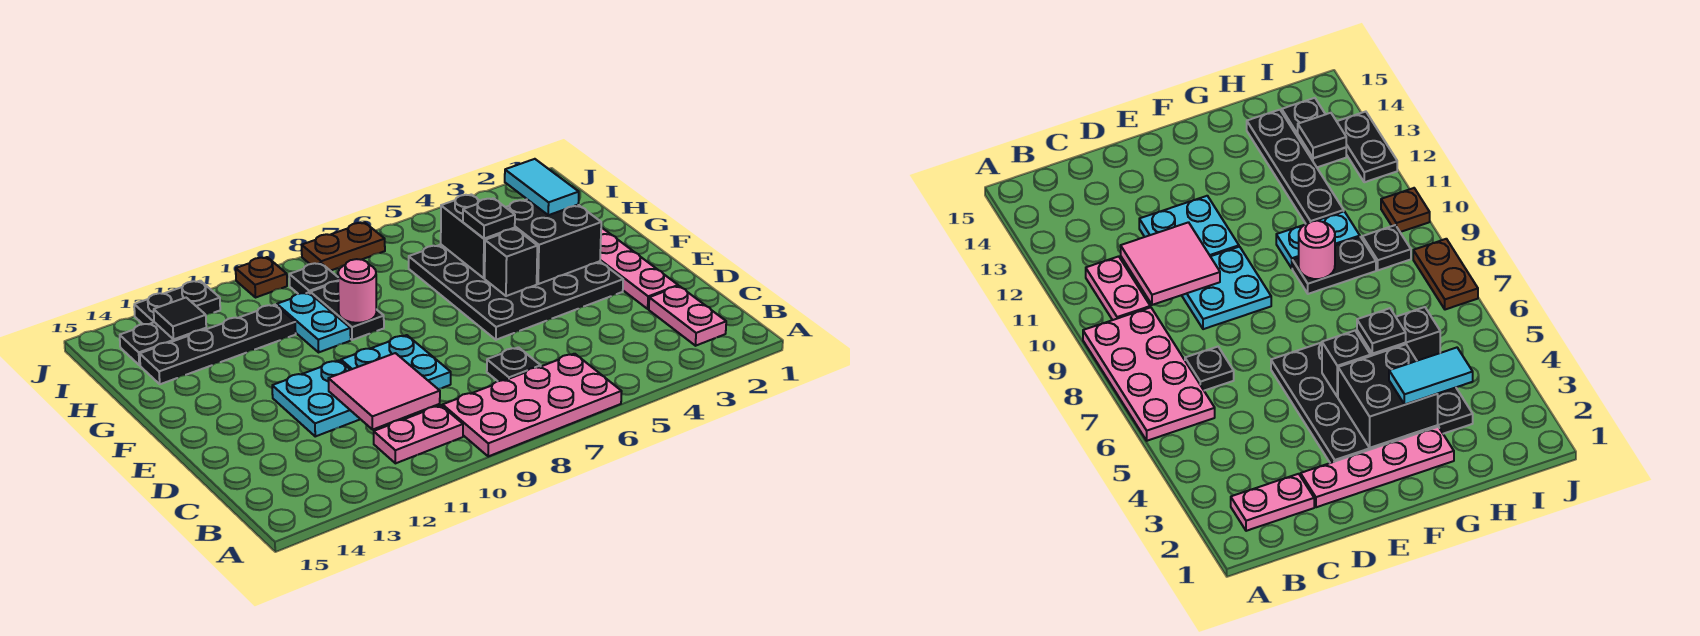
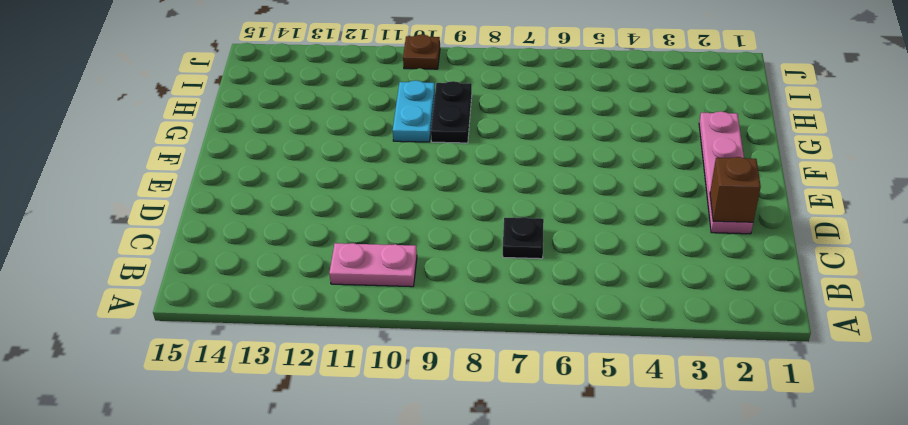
brown 1x1 brick [710,157,761,222] -> none
none -> pink 2x4 plate [443,354,622,457]
none -> pink 1x2 plate [649,286,726,346]
none -> cyan 2x2 plate [341,335,451,389]

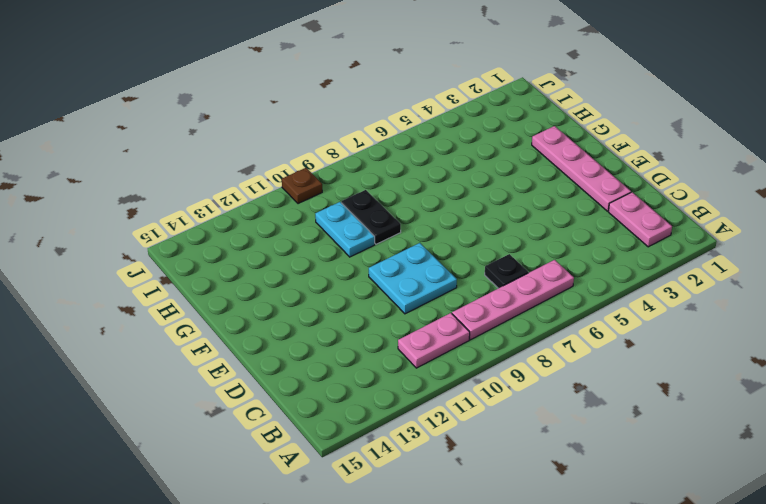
pink 1x4 plate [452,260,574,340] -> pink 2x4 plate [443,354,622,457]
none -> cyan 2x2 plate [272,360,360,436]
none -> black 4x4 plate [409,245,623,340]
none -> black 1x4 plate [140,305,296,384]

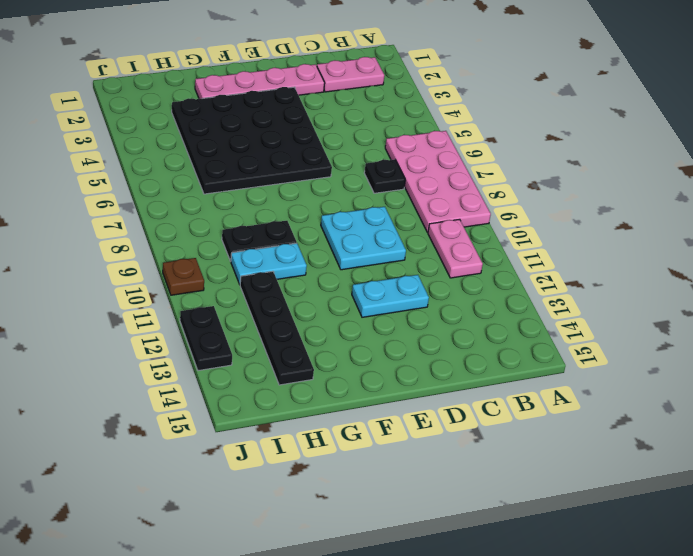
cyan 1x2 plate [352,275,429,317] -> cyan 2x2 plate [272,360,360,436]
none -> black 1x1 plate [289,263,338,294]
none -> black 1x2 plate [120,322,206,365]
none -> brown 1x2 plate [302,222,385,271]

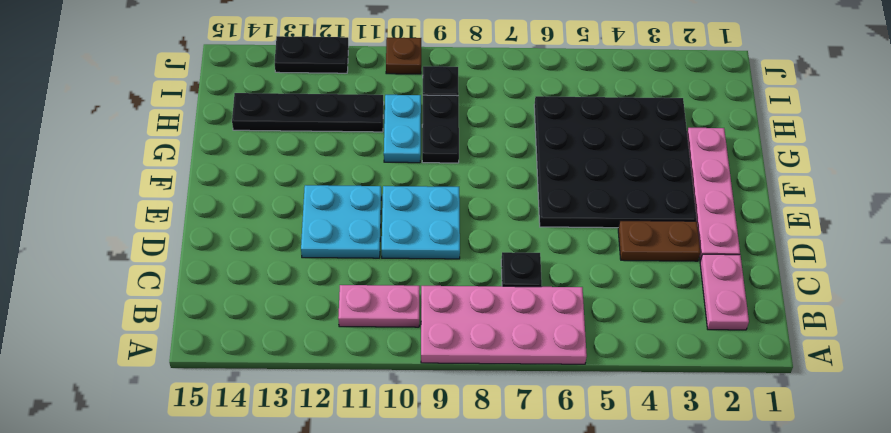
brown 1x2 plate [618,221,700,261] -> brown 1x2 plate moved to [302,222,385,271]
none -> black 1x2 plate [120,322,206,365]
none -> pink 2x2 tile [328,353,440,430]
none -> black 2x2 brick [506,200,601,284]

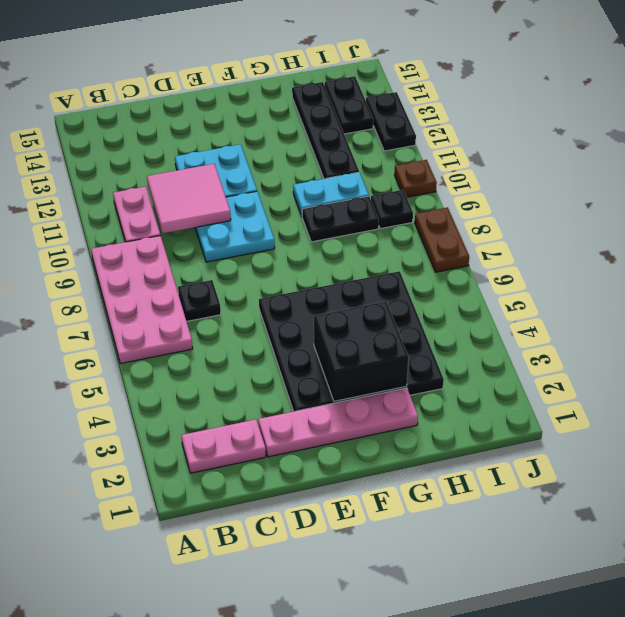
none -> black 1x1 brick [485,229,537,296]
none -> black 1x2 brick [441,194,515,278]
none -> pink 1x1 round brick [338,259,376,323]

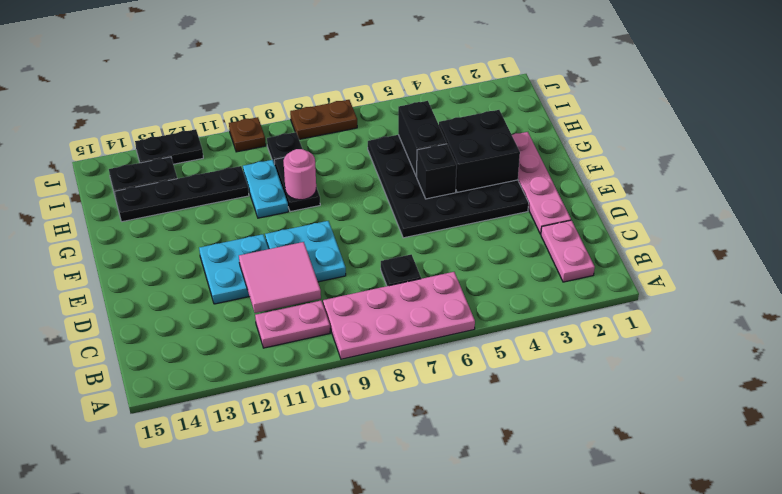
none -> black 1x1 tile [154,298,206,339]
none -> cyan 1x2 tile [505,159,579,215]
none -> black 1x1 plate [463,198,515,239]

